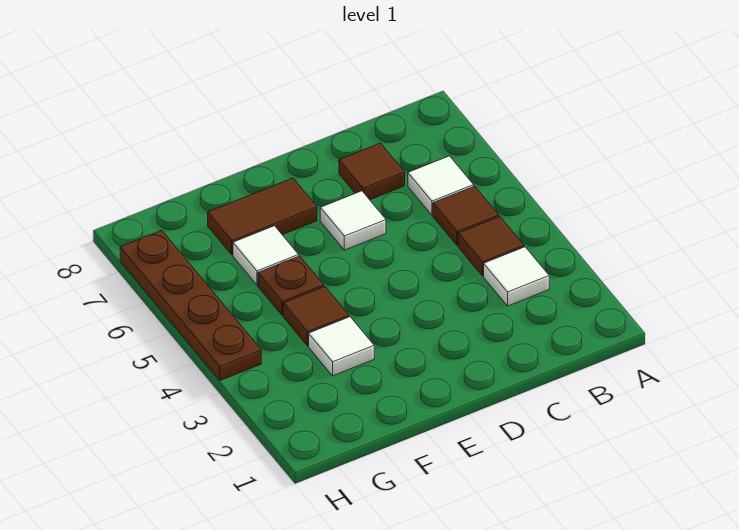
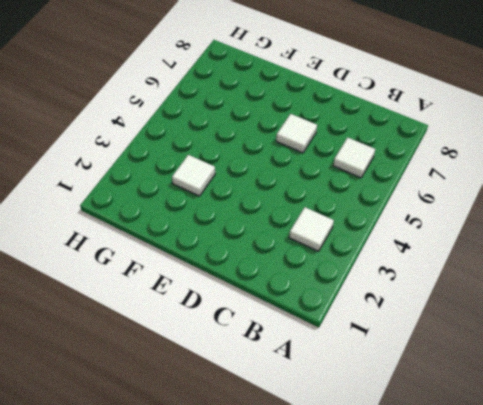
none -> brown 1x1 tile [458,217,524,276]
none -> brown 1x1 tile [433,186,499,246]
none -> brown 1x1 tile [339,143,405,200]

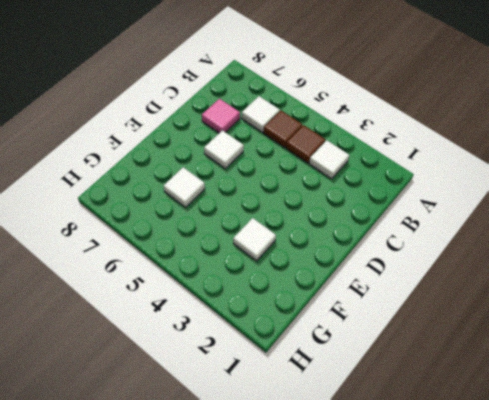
pink 1x1 tile [202,99,240,133] -> brown 1x1 tile [339,143,405,200]
none -> brown 1x2 tile [208,178,317,255]
none -> brown 1x1 tile [283,286,349,346]
none -> brown 1x1 plate [258,256,324,315]

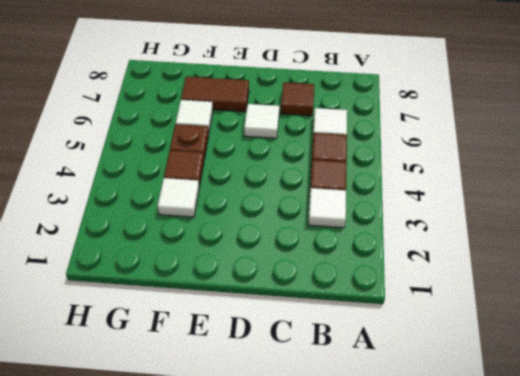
none -> brown 1x4 plate [120,230,261,380]

